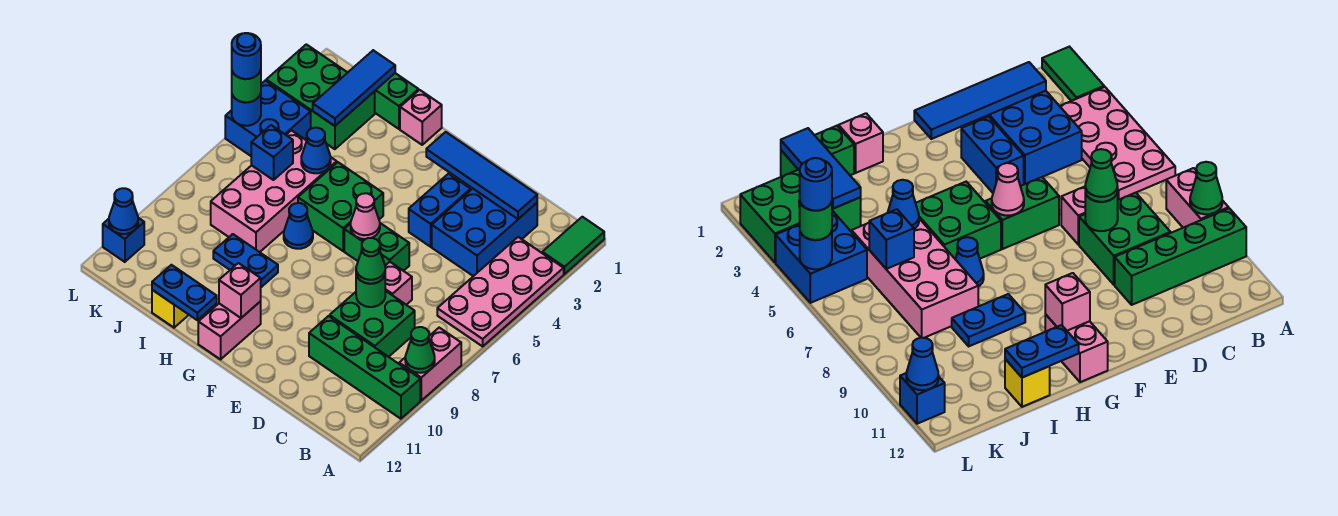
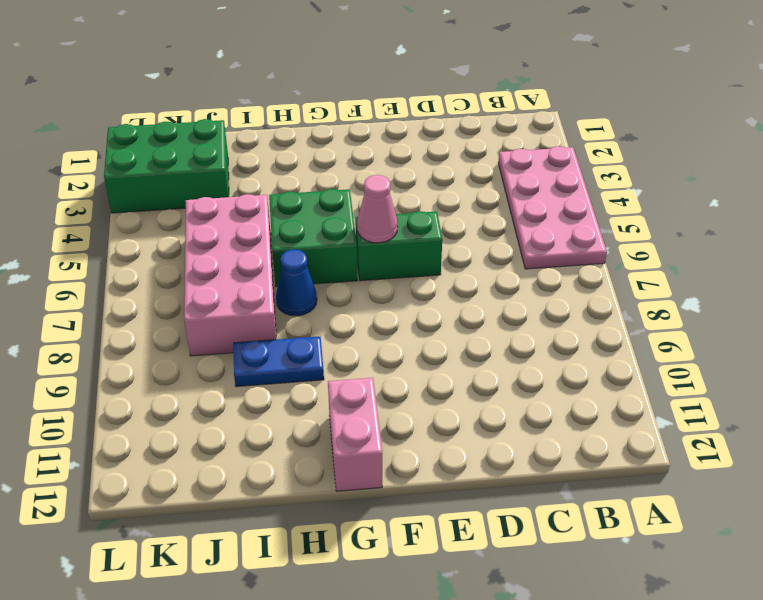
none -> green 1x2 tile [542,217,604,274]
none -> pink 1x2 brick [399,328,461,400]
none -> green 1x4 brick [309,316,420,419]
none -> blue 2x3 brick [432,189,537,276]

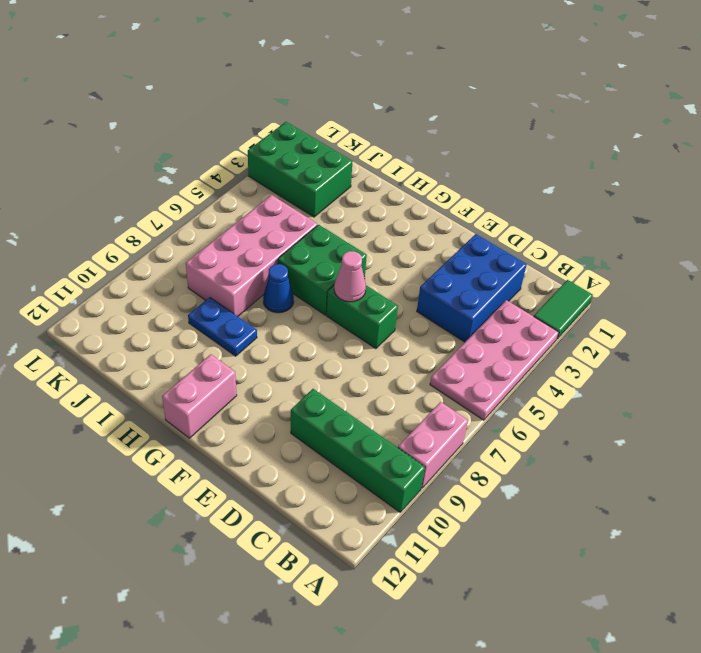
none -> green 2x2 brick [330,291,415,357]
none -> pink 1x1 brick [385,262,412,305]
none -> blue 1x2 brick [409,174,471,247]
none -> pink 1x1 brick [400,90,442,145]

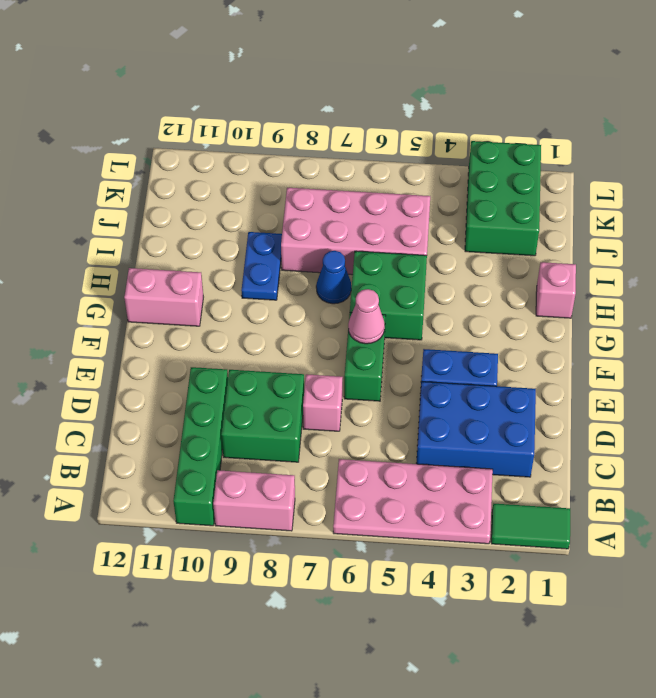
none -> green 1x2 brick [375,73,419,129]
none -> yellow 1x1 brick [152,290,189,328]
none -> blue 2x2 brick [225,80,311,156]
none -> blue 1x1 brick [103,218,144,262]

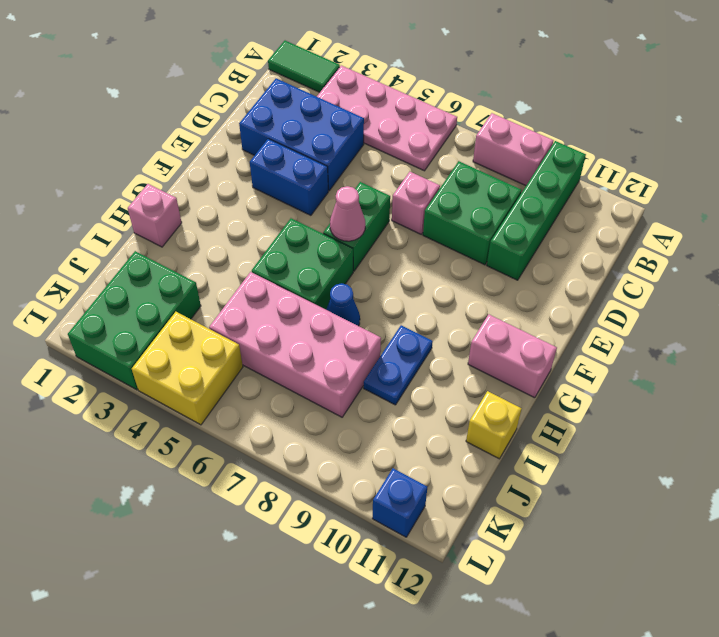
yellow 2x2 brick [132,312,243,425] -> blue 2x2 brick [225,80,311,156]
none -> green 1x2 brick [375,73,419,129]
none -> green 1x1 cone [405,327,435,373]
none -> blue 1x4 tile [426,132,537,219]
none -> green 1x1 round brick [356,275,385,307]

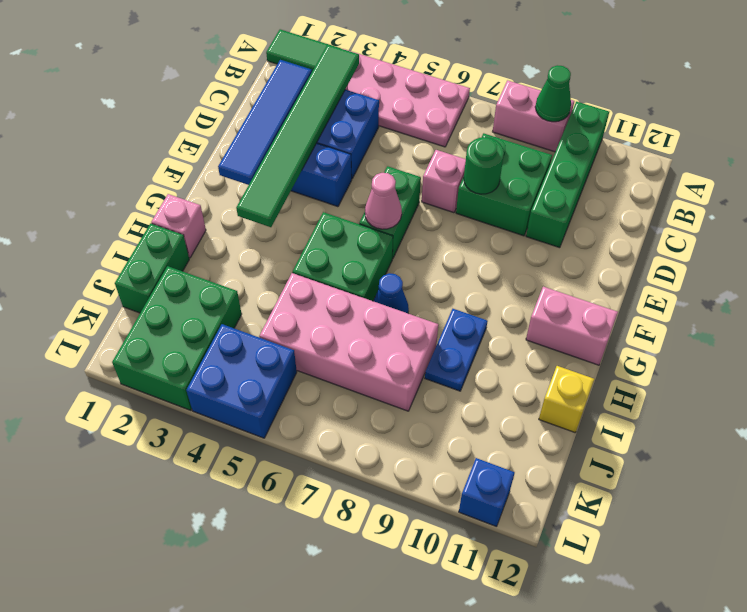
green 1x6 tile [236,45,359,227] -> none
none -> pink 1x1 brick [219,263,261,318]
none -> blue 1x2 plate [152,265,217,320]
none -> blue 1x1 cone [301,128,331,173]
none -> blue 1x3 tile [313,50,395,126]

